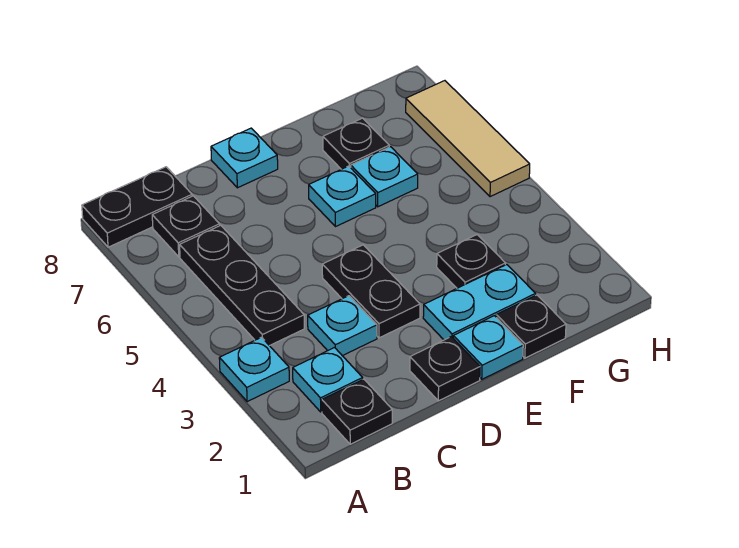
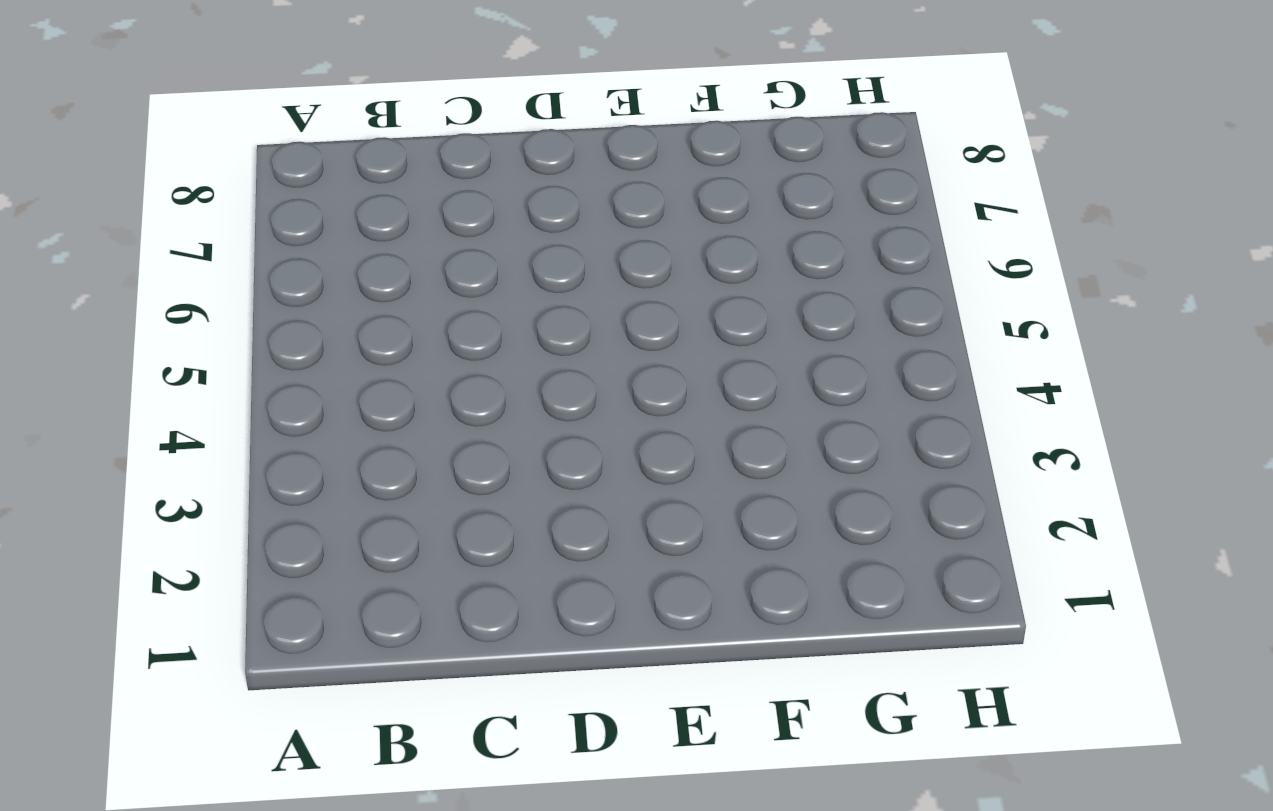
none -> cyan 1x1 plate [219,337,289,402]
none -> black 1x2 plate [82,167,192,247]
none -> black 1x1 plate [322,379,392,444]

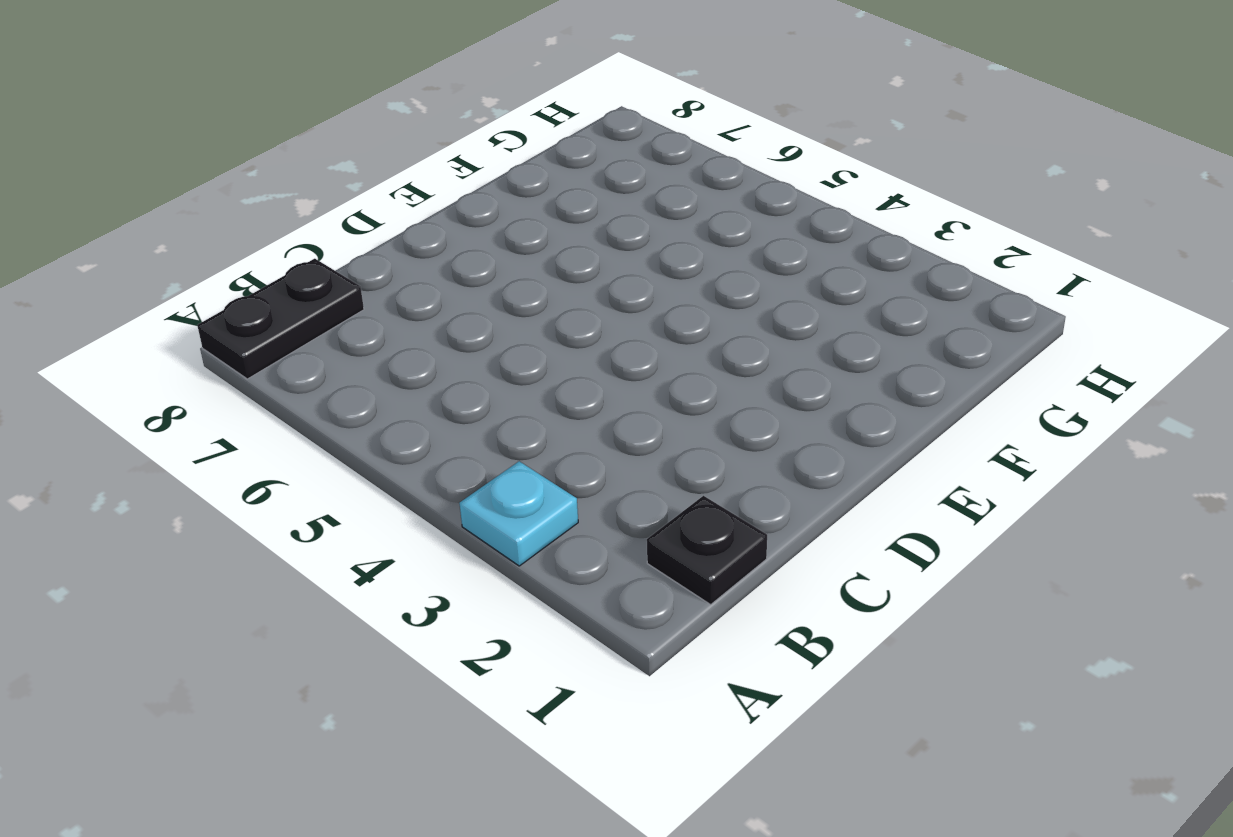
none -> cyan 1x1 plate [293,348,363,412]
none -> black 1x3 plate [180,225,304,346]
none -> black 1x1 plate [152,196,220,257]

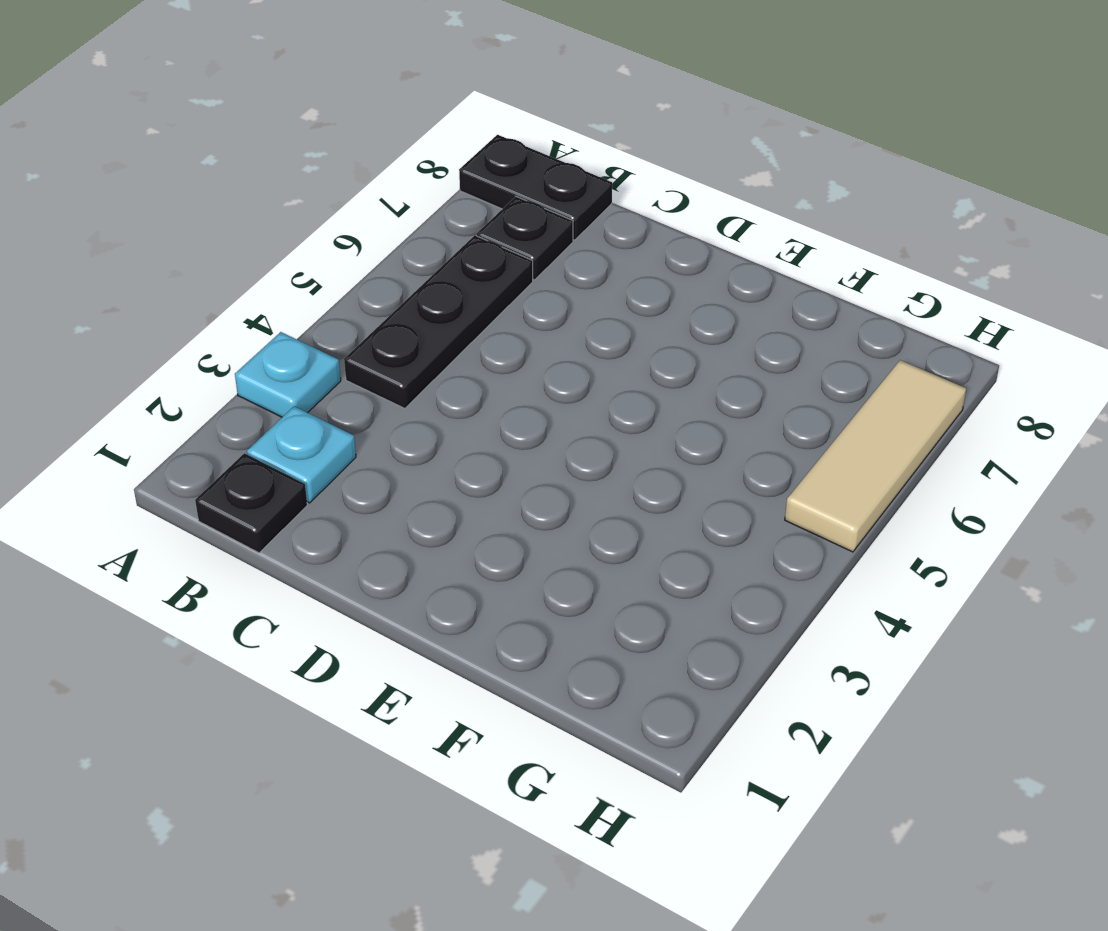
none -> cyan 1x1 plate [308,296,377,356]
none -> black 1x1 plate [410,337,480,401]
none -> black 1x2 plate [322,245,420,338]

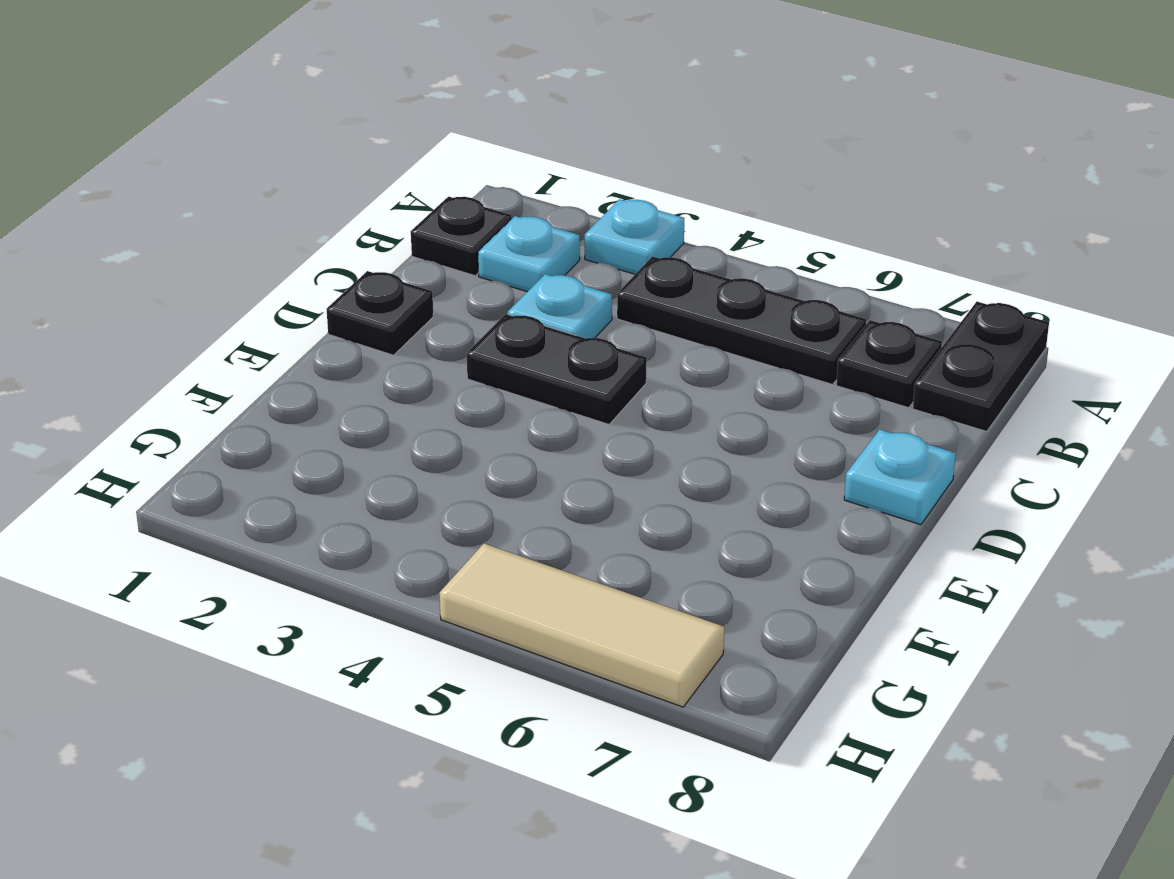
none -> cyan 1x1 plate [453,316,523,379]
none -> cyan 1x2 plate [423,265,536,340]
none -> cyan 1x1 plate [309,166,376,227]

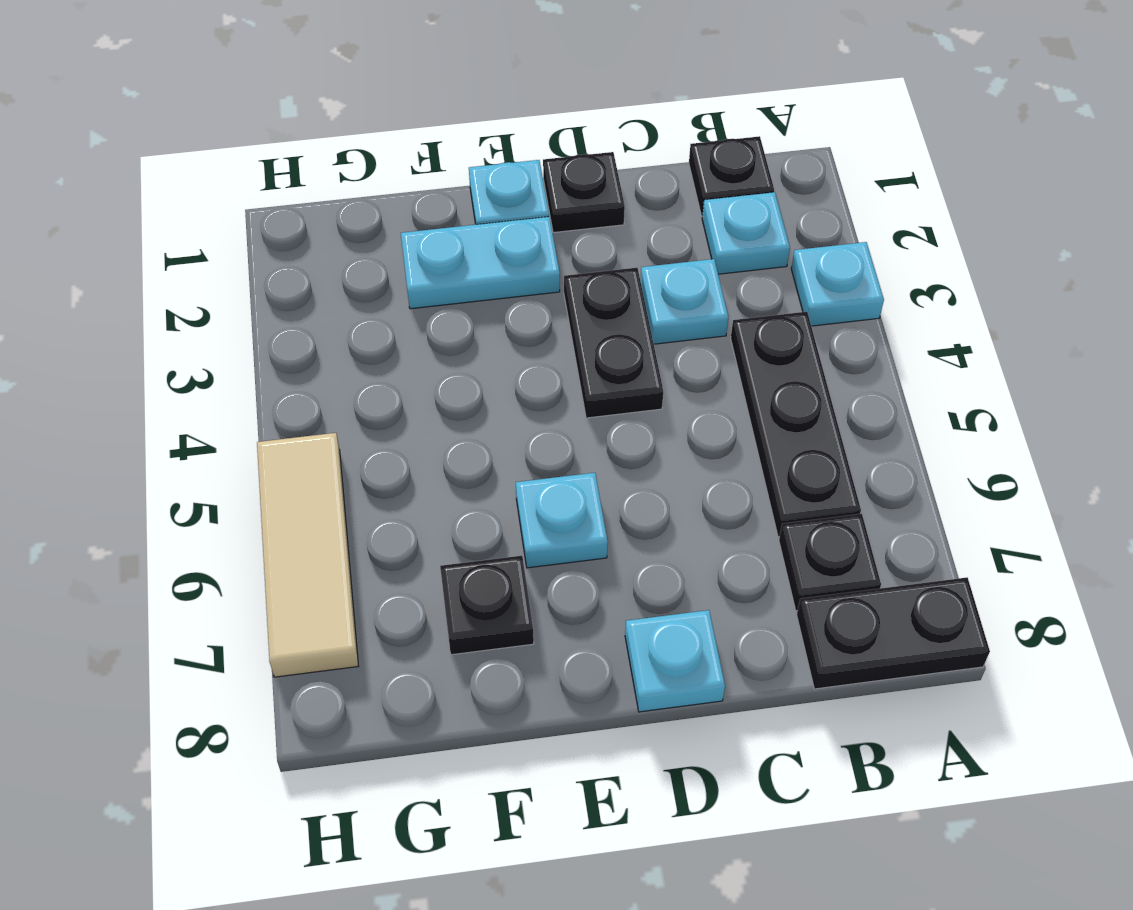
none -> black 1x1 plate [496,295,566,358]
none -> black 1x1 plate [437,235,506,288]
none -> cyan 1x1 plate [351,147,418,207]

